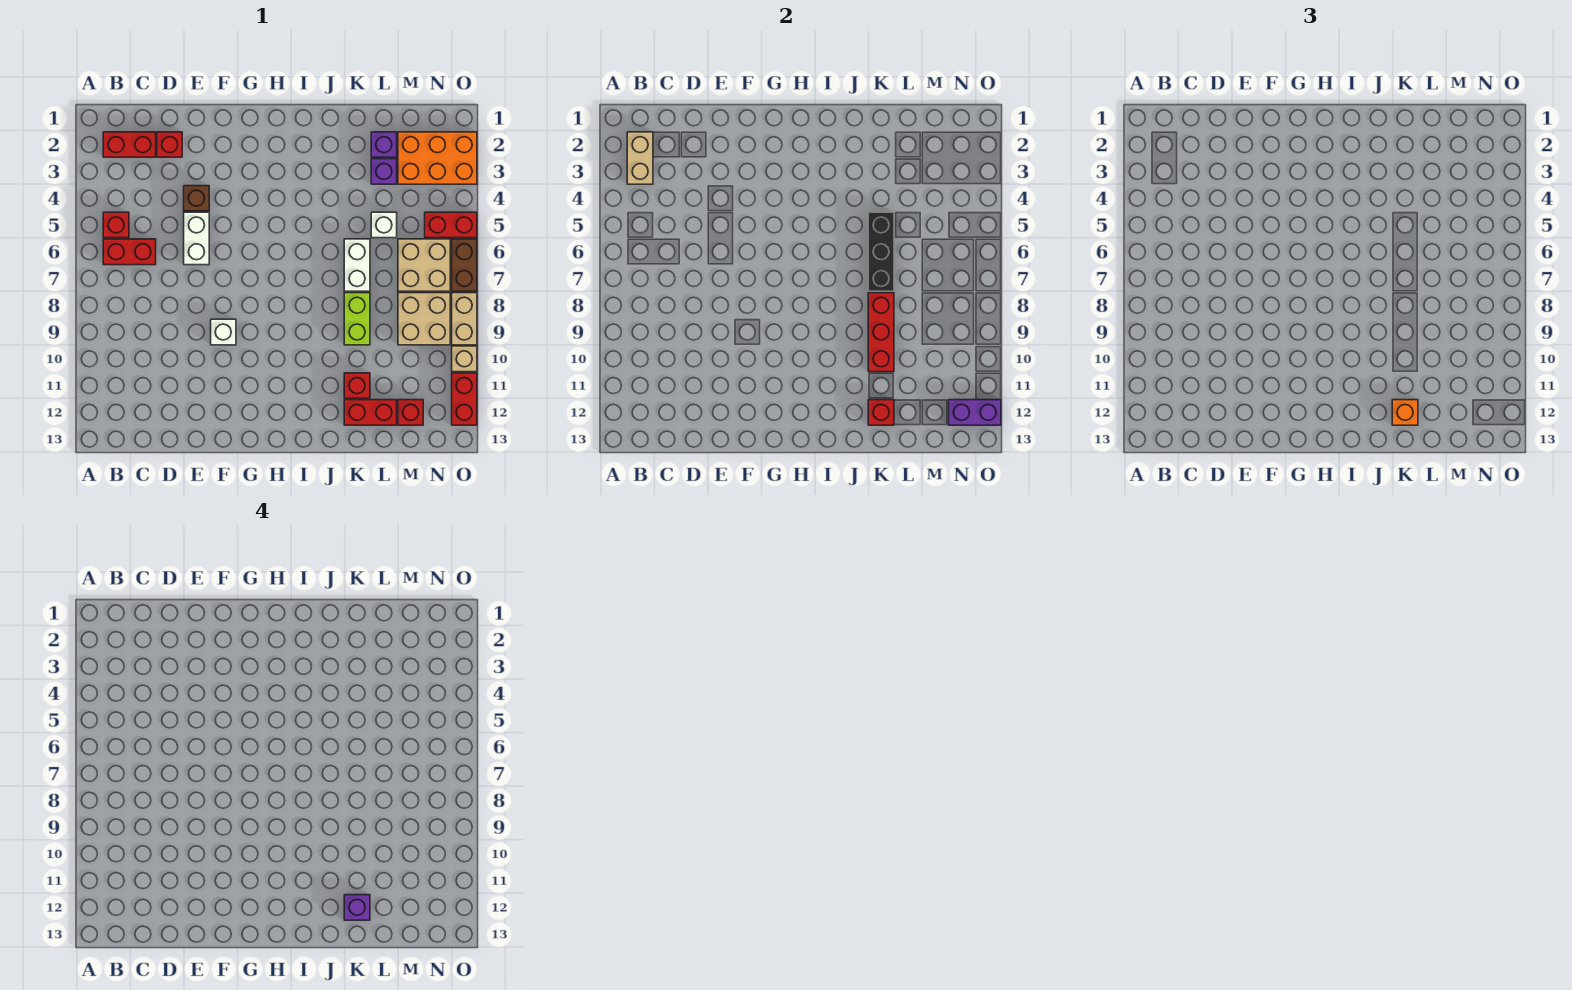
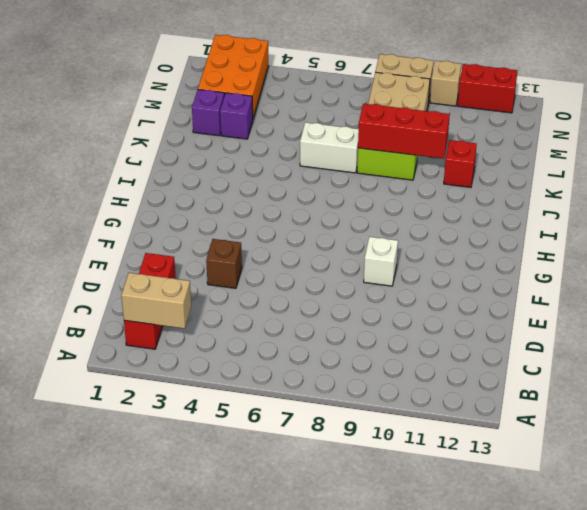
none -> red 1x1 brick [103,212,129,238]
none -> red 1x2 brick [103,239,156,265]
none -> white 1x2 brick [184,212,209,265]
none -> red 1x2 brick [344,400,397,425]

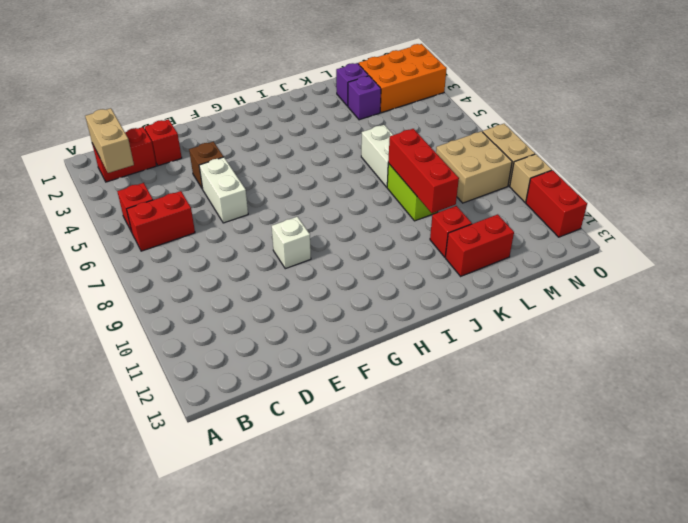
none -> white 1x1 brick [371,212,397,238]
none -> tan 2x2 brick [398,239,450,291]
none -> red 1x1 brick [398,400,423,425]
none -> red 1x2 brick [425,212,477,238]

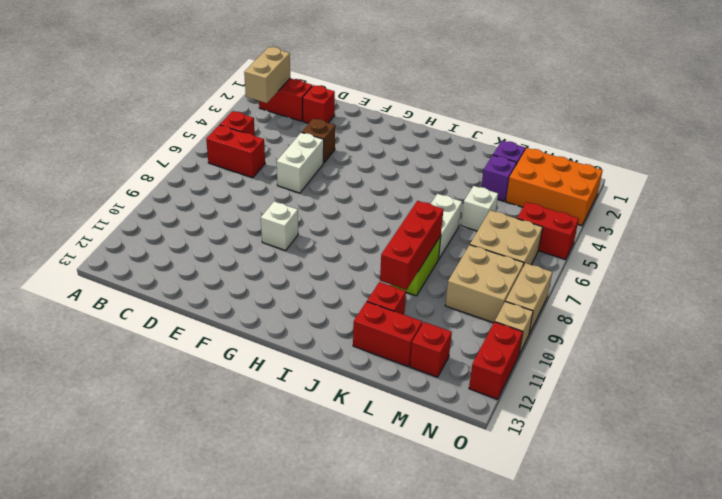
none -> brown 1x2 brick [452,239,477,291]
none -> black 1x3 brick [868,212,894,291]
none -> red 1x1 brick [868,400,894,425]
none -> purple 1x2 brick [949,400,1001,425]

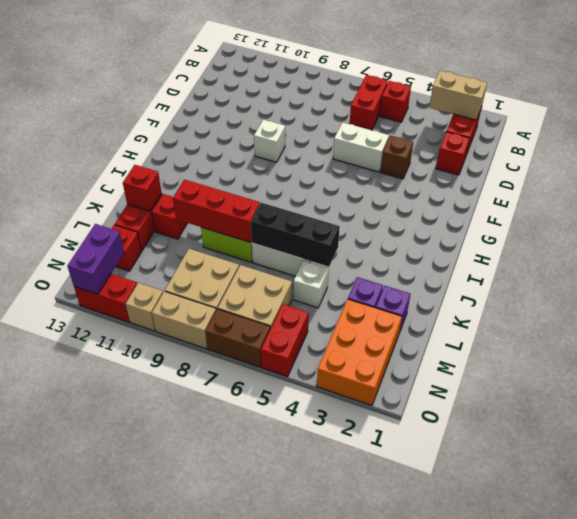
none -> orange 1x1 brick [1392,400,1418,425]
none -> purple 1x1 brick [344,895,370,920]

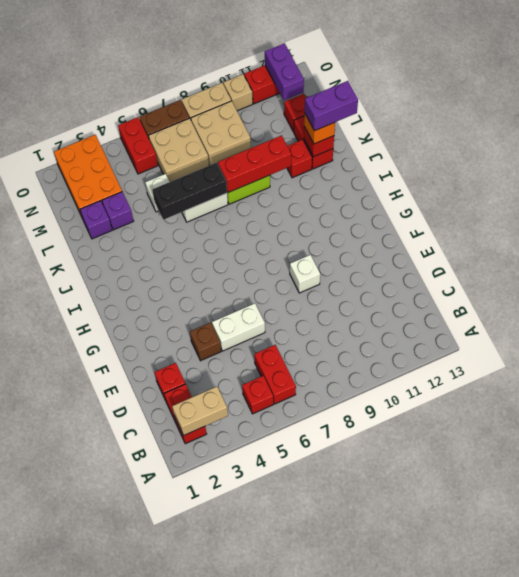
purple 1x2 brick [305,81,358,131] -> purple 1x1 brick [344,895,370,920]

